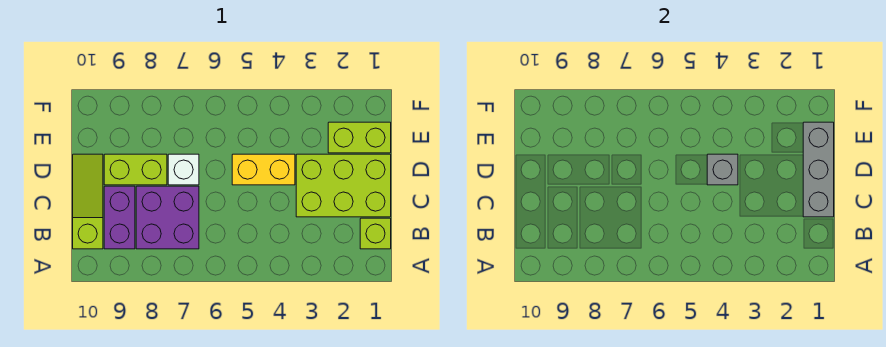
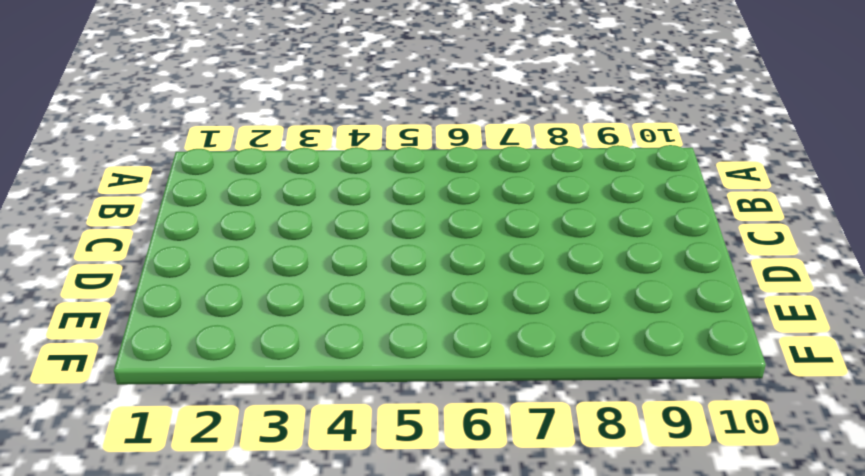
none -> lime 1x1 brick [360,218,391,249]
none -> purple 2x2 brick [136,186,199,249]

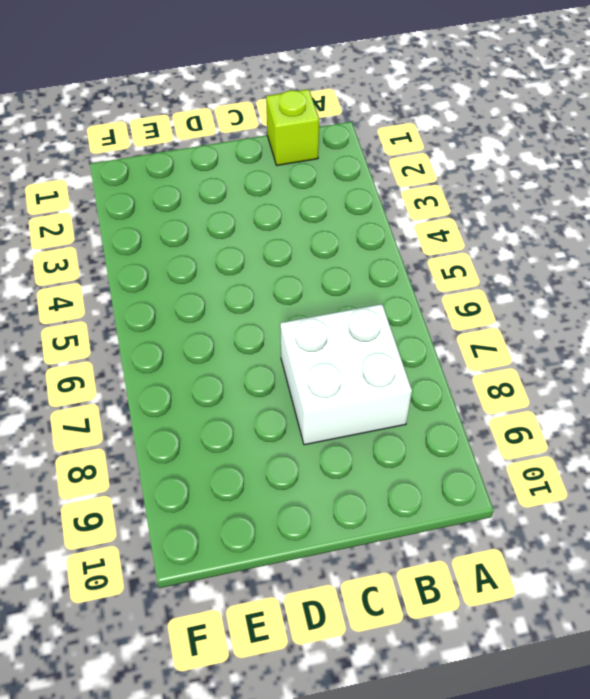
white 2x2 brick [280,304,412,445] -> purple 2x2 brick [136,186,199,249]
none -> purple 1x2 brick [104,186,135,249]
none -> lime 1x3 slope [73,154,103,249]

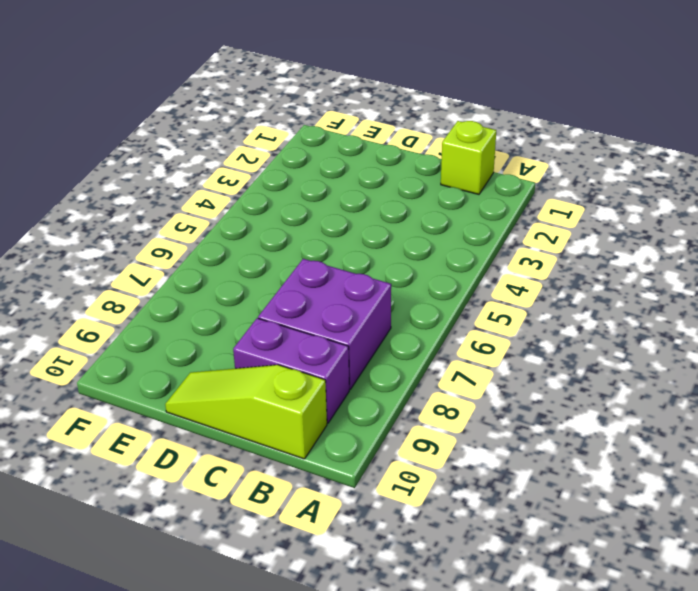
none -> lime 2x3 brick [296,154,391,217]
none -> yellow 1x2 brick [232,154,295,185]

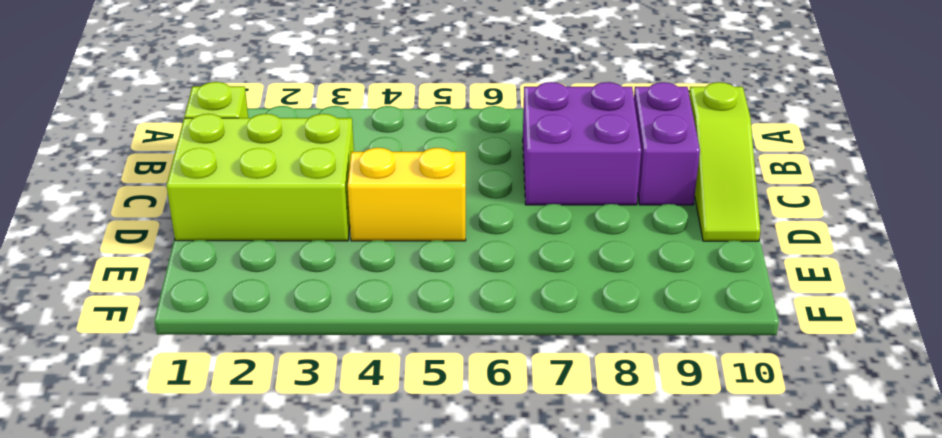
none -> white 1x1 brick [168,154,199,185]
none -> lime 1x2 brick [104,154,167,185]

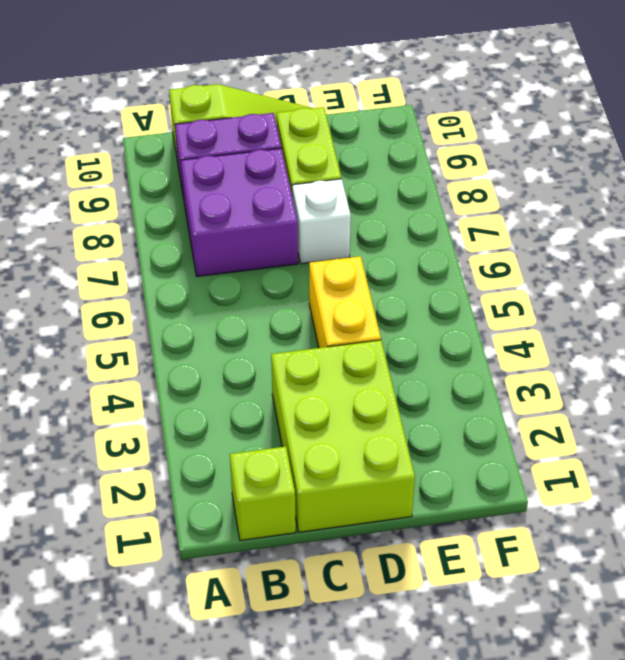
none -> lime 1x2 brick [328,122,391,153]
none -> grey 1x3 brick [803,122,834,217]

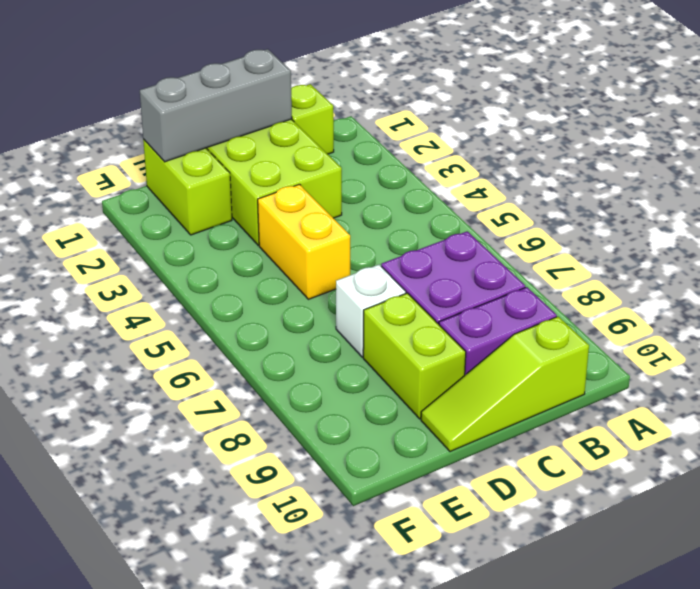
none -> grey 1x1 brick [707,154,738,185]

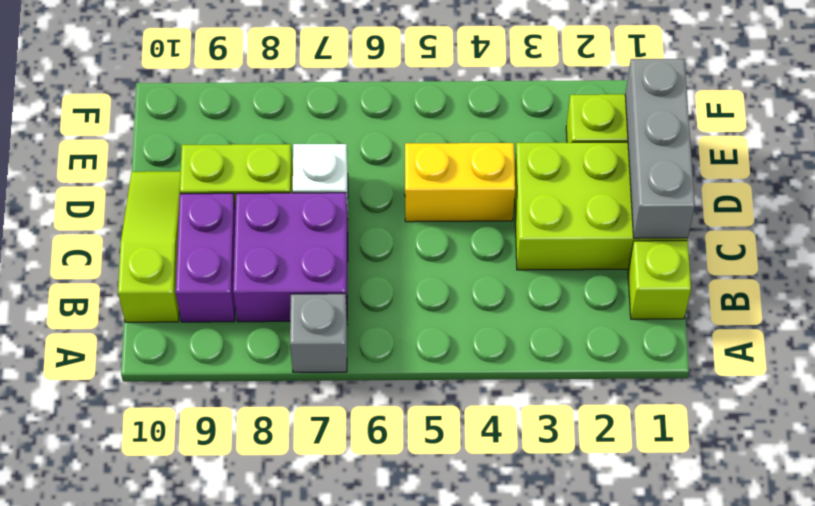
grey 1x1 brick [290,294,347,372] -> grey 1x1 brick moved to [707,154,738,185]

